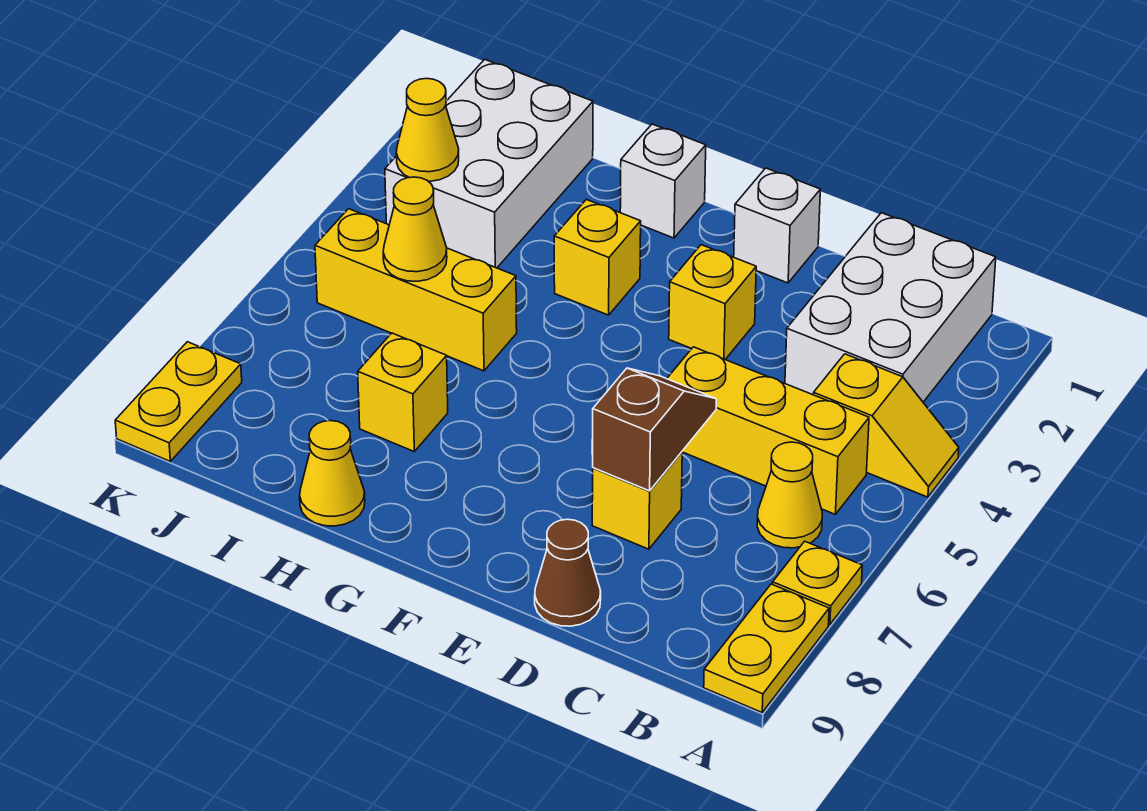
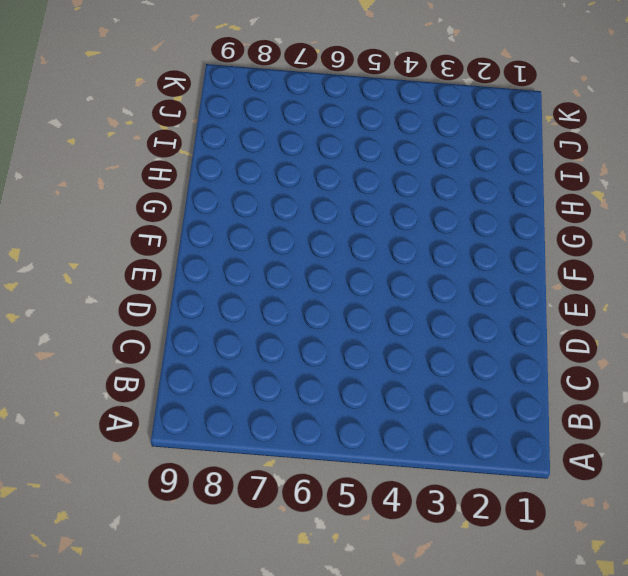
none -> yellow 1x2 slope [813,354,959,497]
none -> yellow 1x1 plate [773,541,862,625]
none -> yellow 1x2 plate [704,584,829,712]

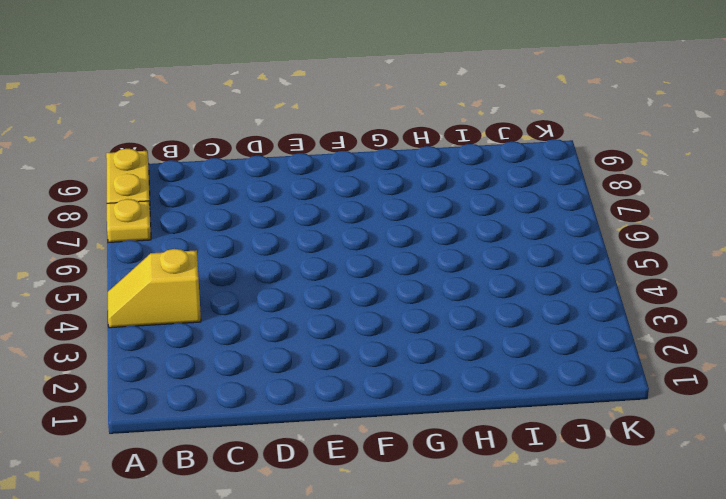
none -> white 2x3 brick [785,213,996,402]
none -> yellow 1x3 brick [667,347,869,514]
none -> yellow 1x1 cone [757,442,822,548]

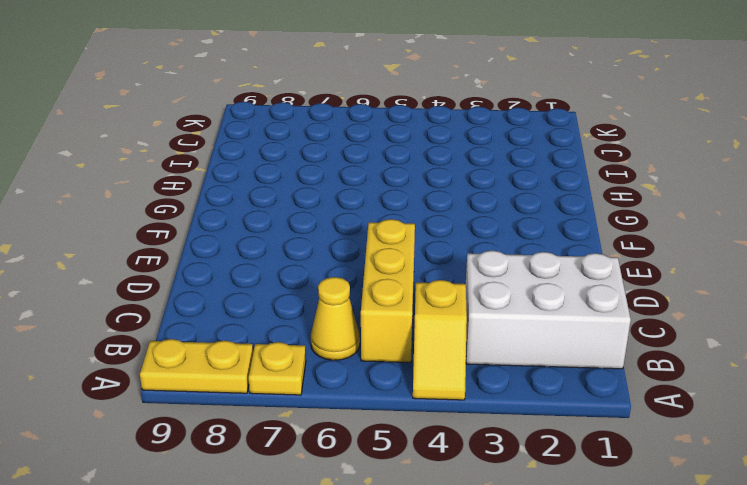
none -> yellow 1x1 brick [592,452,682,549]
none -> brown 1x1 cone [535,519,601,626]
none -> white 1x1 brick [734,168,820,283]

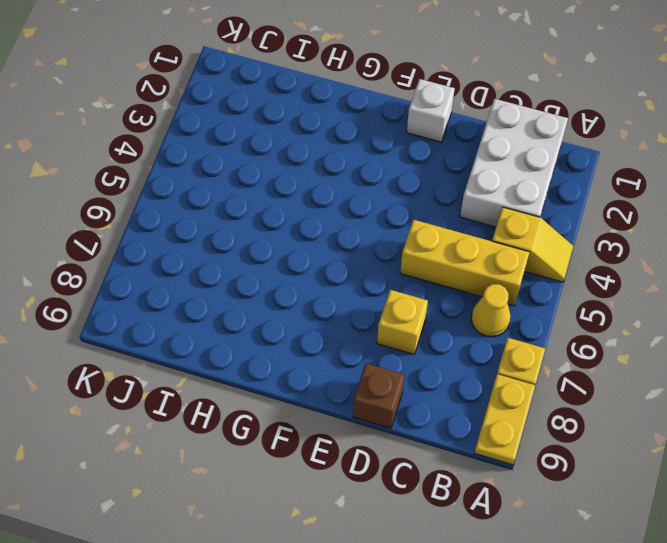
brown 1x1 brick [353,363,404,428] -> brown 1x1 cone [535,519,601,626]
none -> yellow 1x1 brick [669,245,756,359]
none -> white 1x1 brick [620,124,706,238]
none -> yellow 1x1 brick [554,199,641,315]

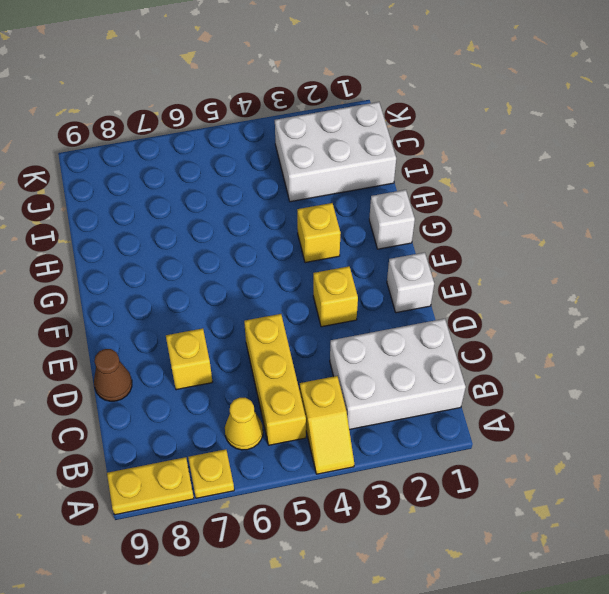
none -> yellow 1x3 brick [315,209,517,371]
none -> yellow 1x1 brick [358,333,448,451]
none -> yellow 1x1 cone [300,421,365,526]

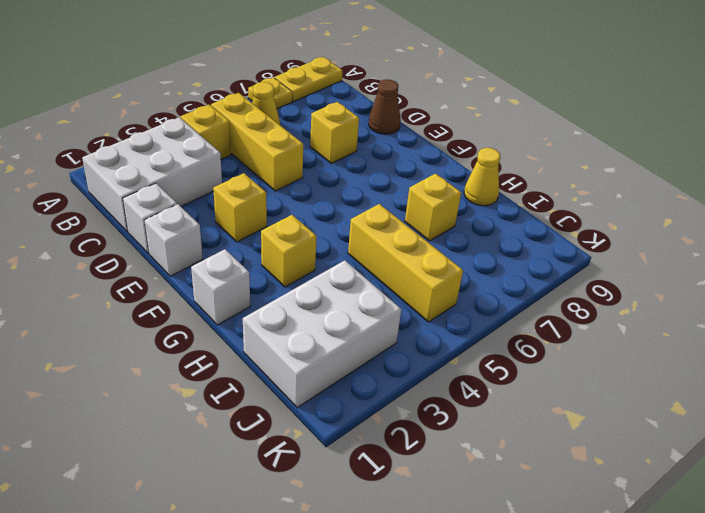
white 1x1 brick [123,183,177,254] -> none
none -> yellow 1x2 plate [115,342,242,461]
none -> brown 1x2 slope [593,368,716,491]
none -> yellow 1x1 cone [383,177,447,281]

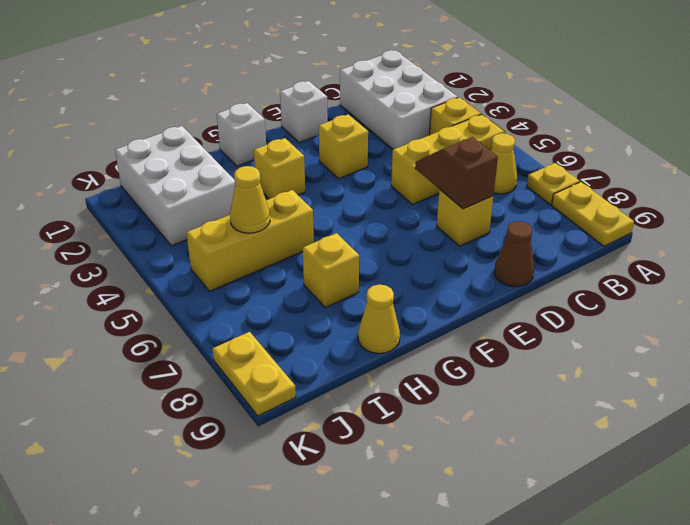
none -> yellow 1x1 cone [396,78,459,181]

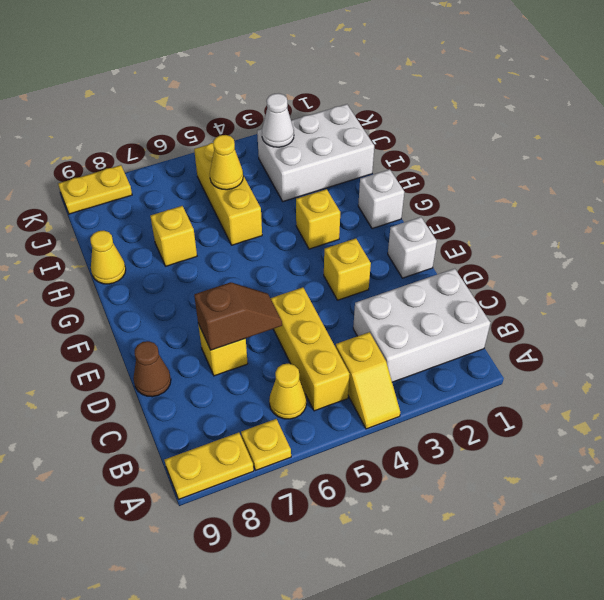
white 1x1 cone [262,93,294,147] -> yellow 1x1 cone [396,78,459,181]

